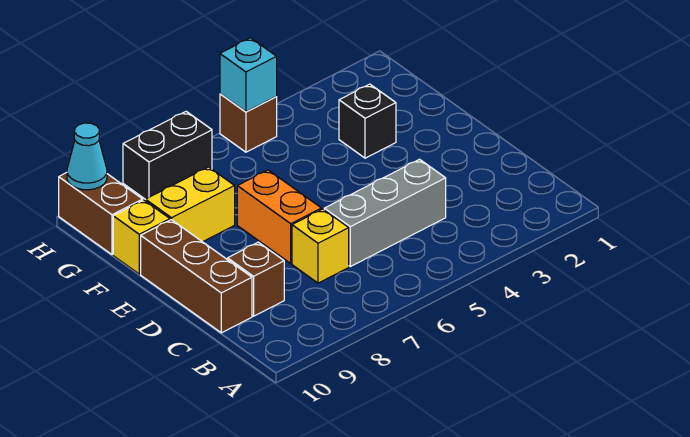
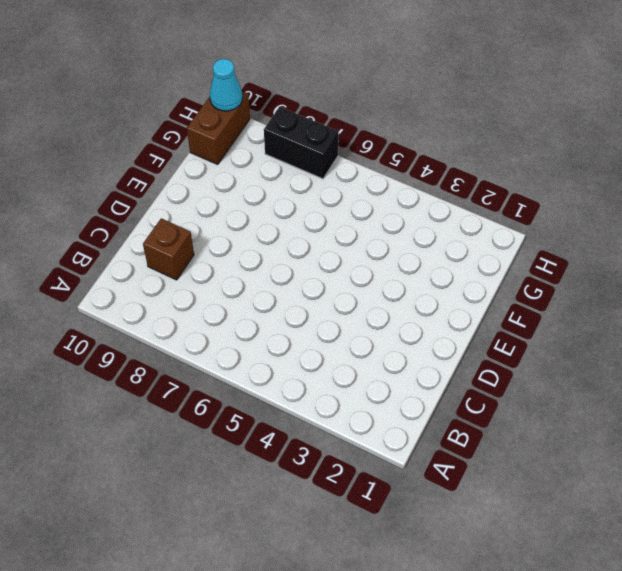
none -> grey 1x3 brick [324,159,446,267]
none -> yellow 1x1 brick [292,209,349,283]
none -> brown 1x3 brick [141,220,252,333]

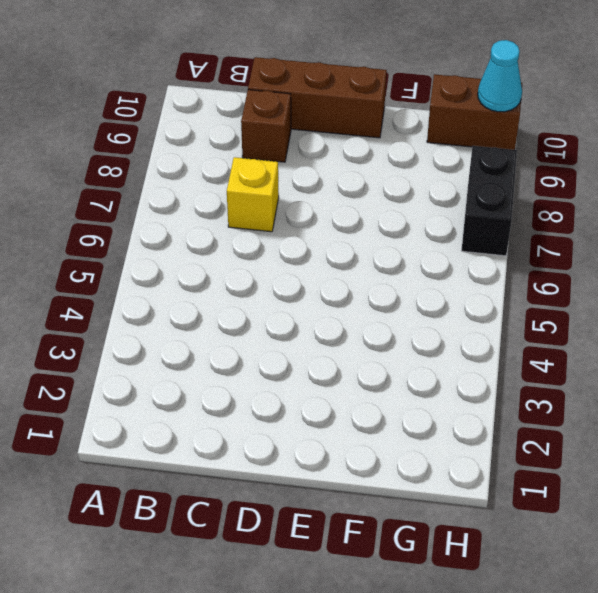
none -> grey 1x3 brick [324,159,446,267]
none -> orange 1x2 brick [237,170,321,263]
none -> black 1x1 brick [339,84,396,158]

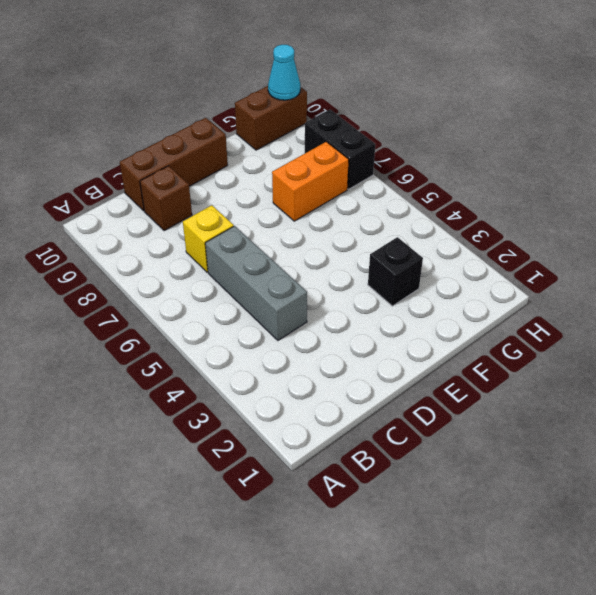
orange 1x2 brick [272,142,349,221] -> orange 1x2 brick moved to [237,170,321,263]
none -> yellow 1x2 brick [146,167,235,242]
none -> yellow 1x1 brick [113,200,170,274]
none -> brown 1x1 brick [220,94,277,152]

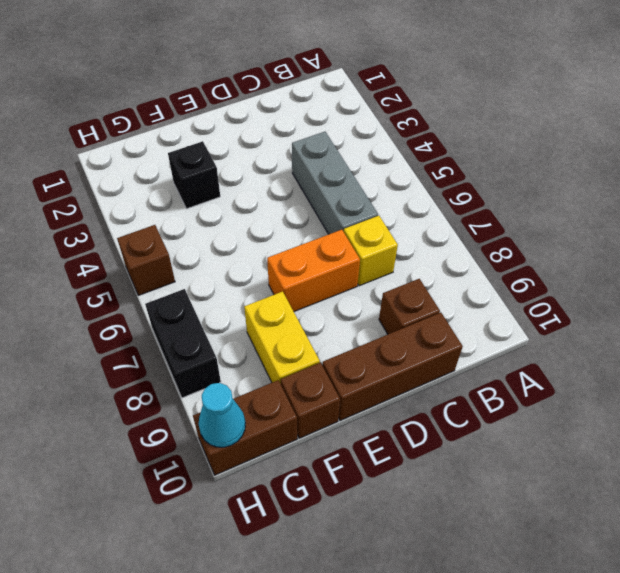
brown 1x1 brick [281,363,340,438] -> yellow 1x1 brick [113,200,170,274]
none -> cyan 1x1 brick [220,38,277,112]

